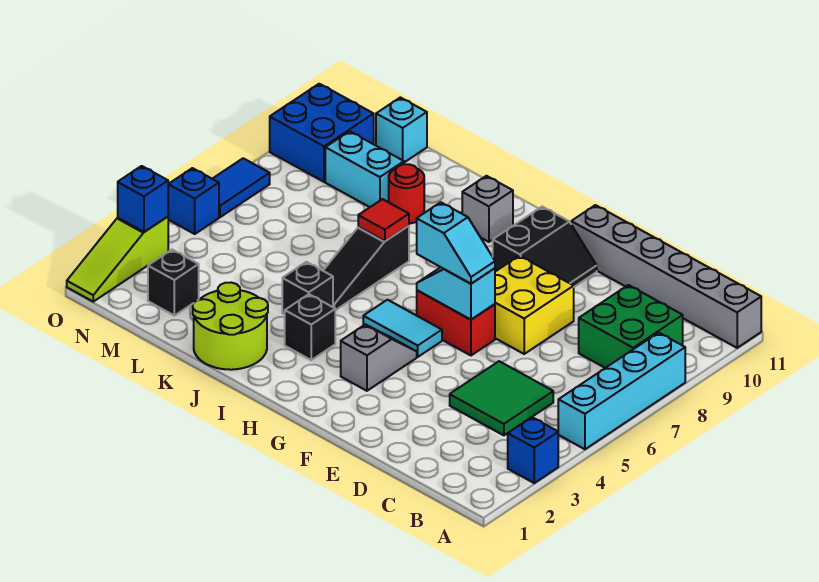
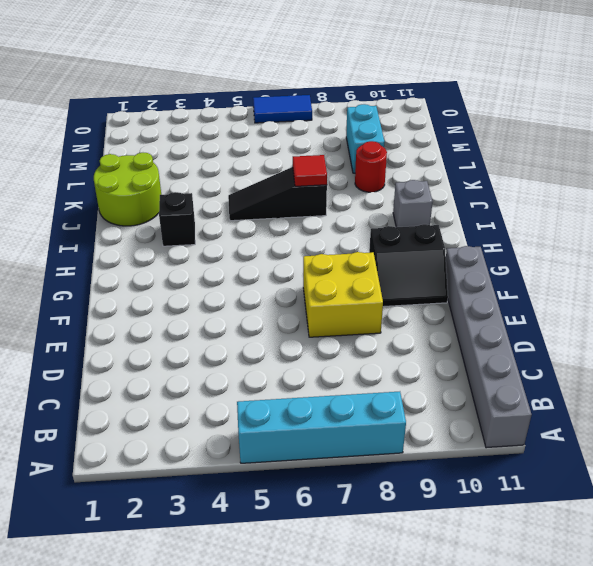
none -> blue 1x1 brick [508,417,558,483]
none -> green 2x2 brick [579,285,683,368]
none -> green 2x2 tile [450,361,553,435]

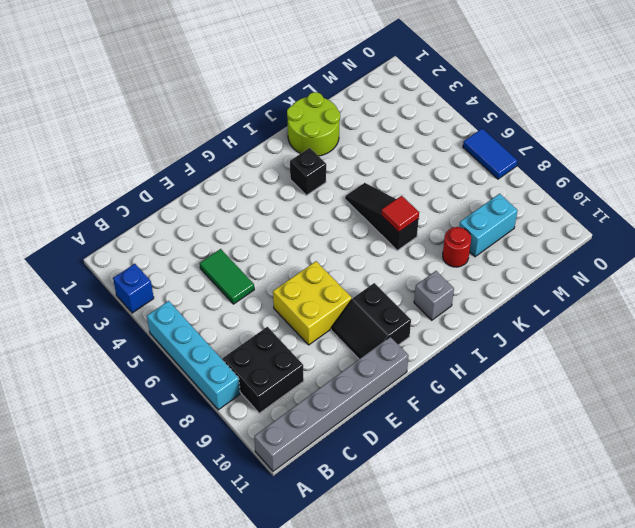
black 2x2 brick [223,327,304,413] -> green 2x2 brick [579,285,683,368]
green 1x2 tile [200,249,254,304] -> green 2x2 tile [450,361,553,435]
none -> red 1x2 brick [417,290,495,355]
none -> grey 1x2 slope [341,324,417,391]
none -> cyan 1x2 tile [363,300,442,357]

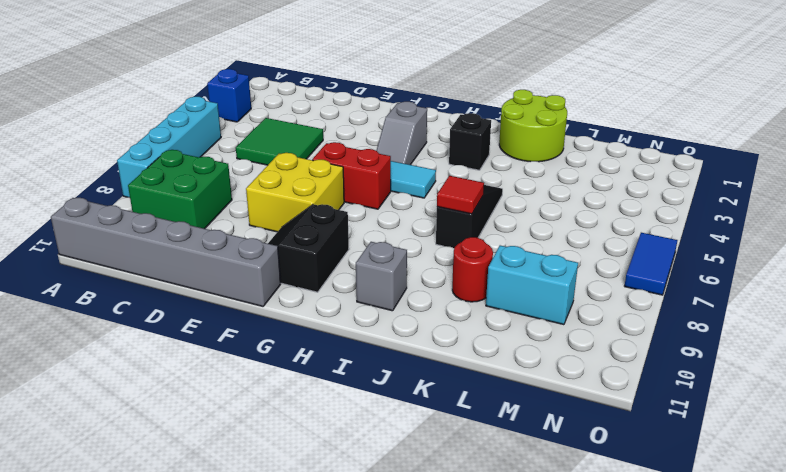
none -> black 1x1 brick [282,262,333,315]
none -> black 1x1 brick [148,250,199,316]
none -> cyan 1x1 brick [376,97,427,162]

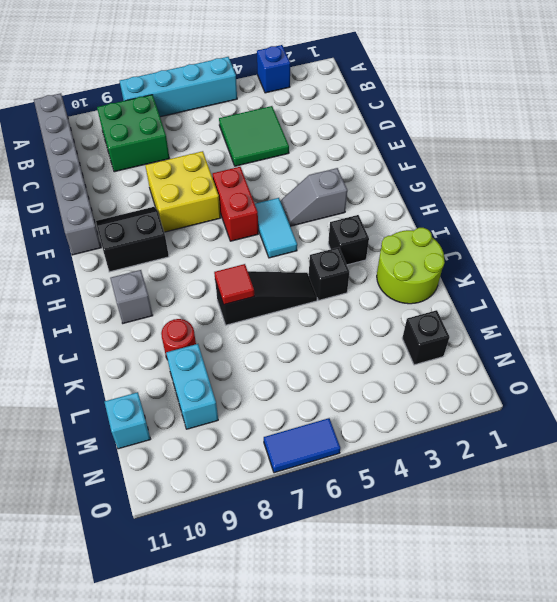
none -> blue 2x2 brick [270,84,374,182]
none -> lime 1x3 slope [67,217,168,302]
none -> blue 1x1 brick [168,168,219,234]

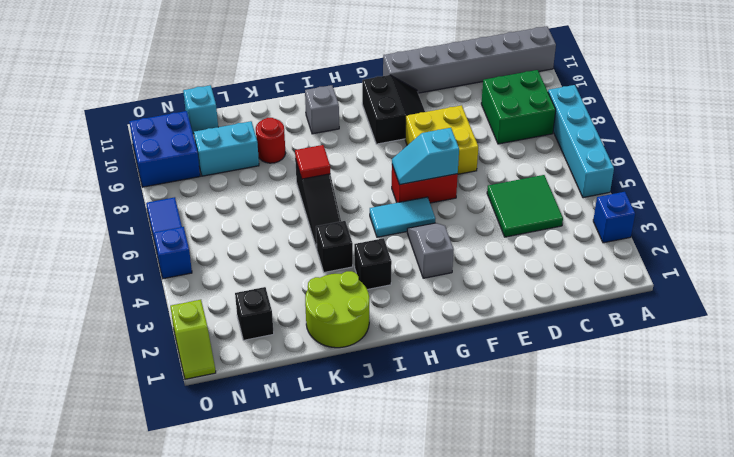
lime 1x2 slope [170,300,216,379] -> lime 1x3 slope [67,217,168,302]
none -> blue 1x1 brick [118,166,168,232]
none -> cyan 1x2 slope [417,202,495,284]

